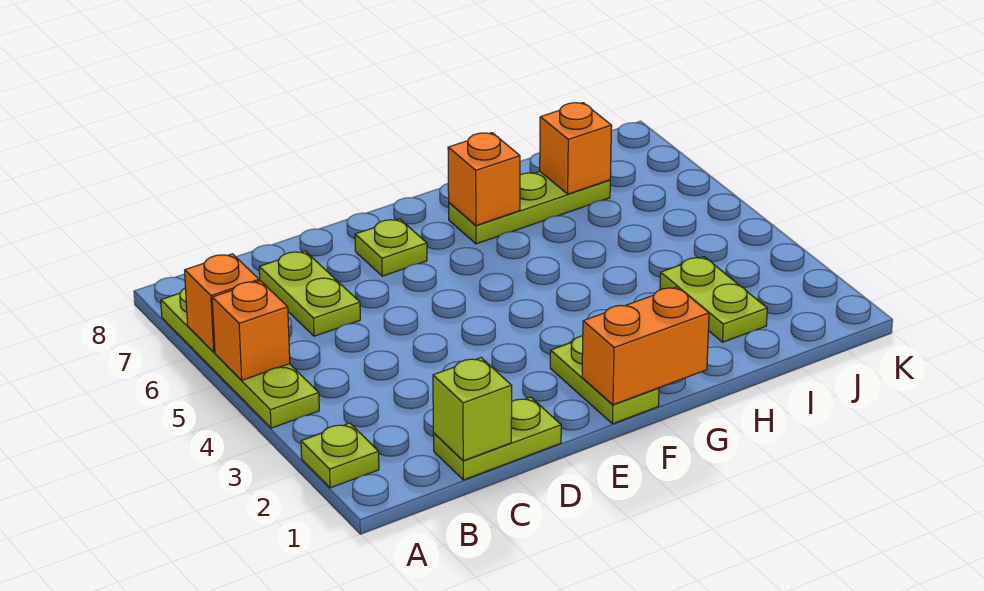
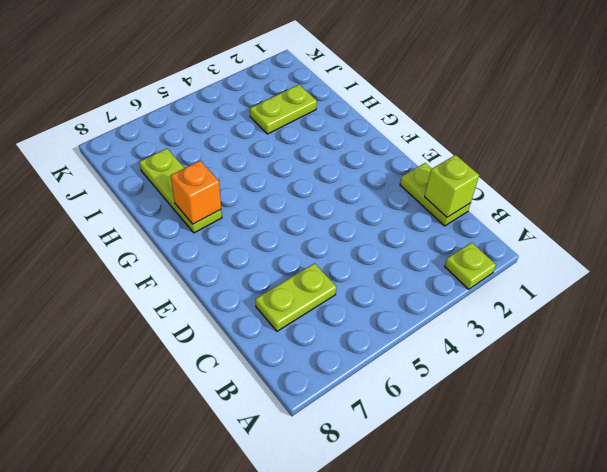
none -> lime 1x4 plate [161,288,319,428]
none -> lime 1x1 plate [355,219,427,276]
none -> lime 1x2 plate [550,336,659,424]

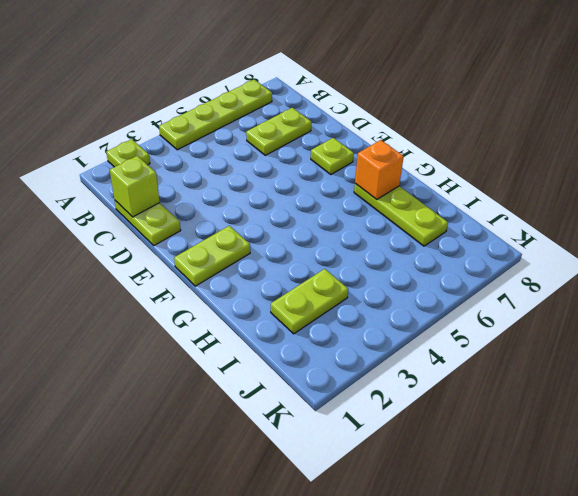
none -> orange 1x1 brick [212,281,290,380]
none -> orange 1x1 brick [185,254,259,352]
none -> orange 1x2 brick [582,287,709,405]

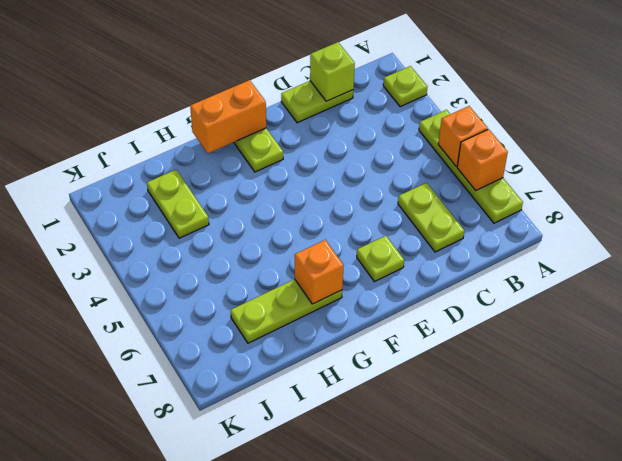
none -> orange 1x1 brick [540,103,612,194]

